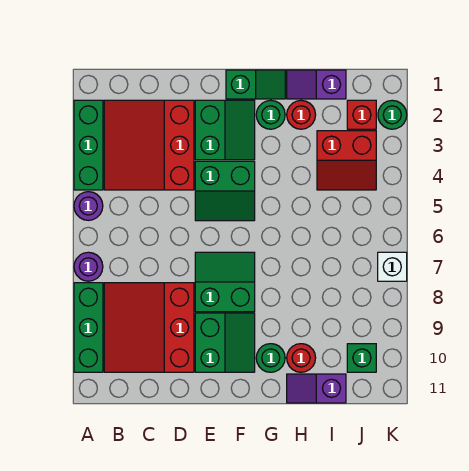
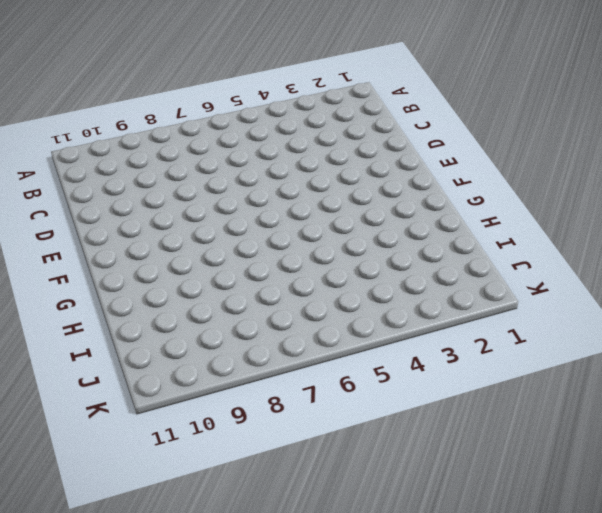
none -> green 1x3 brick [74,100,103,190]
none -> purple 1x1 round brick [74,192,103,220]
none -> purple 1x1 round brick [74,252,103,281]

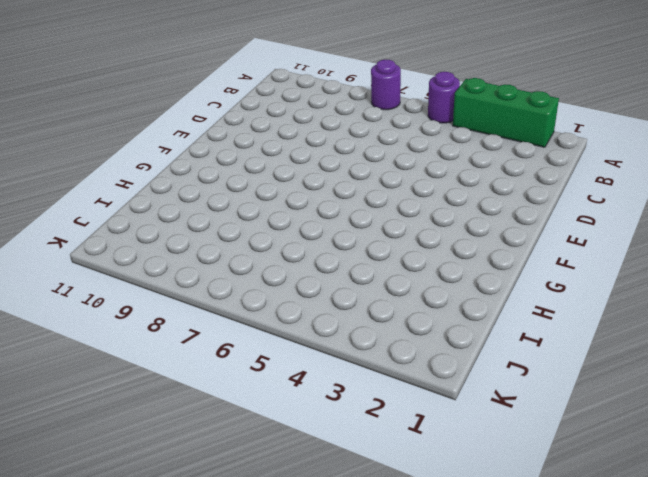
none -> green 1x3 brick [74,283,103,372]
none -> red 3x3 slope [104,100,194,190]
none -> red 3x3 slope [104,283,194,372]

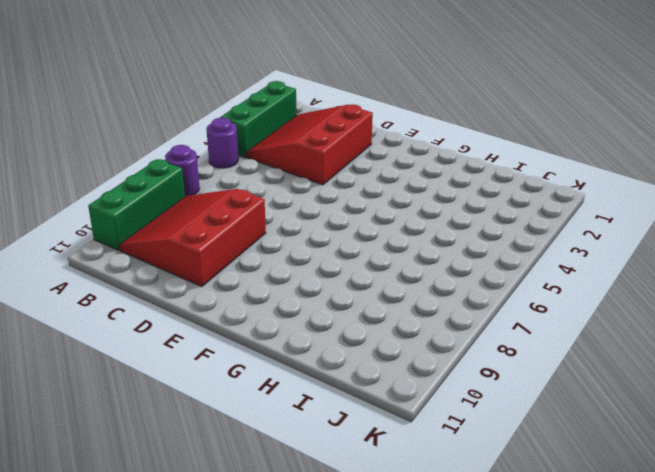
none -> green 2x2 slope [195,100,255,160]
none -> green 2x2 slope [195,161,255,221]
none -> green 2x2 slope [195,252,255,312]

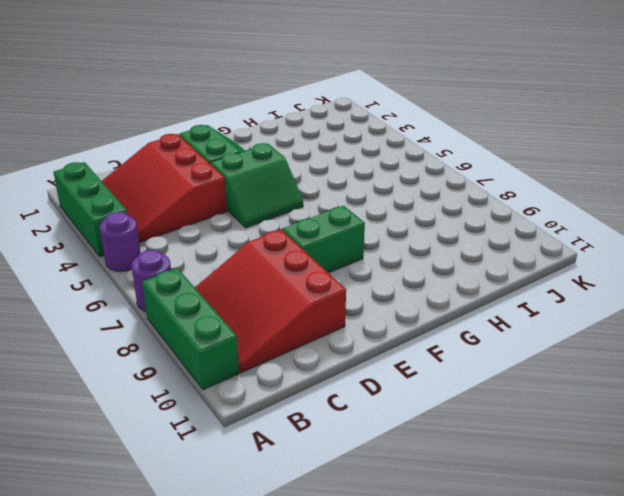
none -> green 2x2 slope [195,313,255,372]
none -> green 1x2 slope [226,70,285,99]
none -> green 1x1 round brick [256,100,285,129]

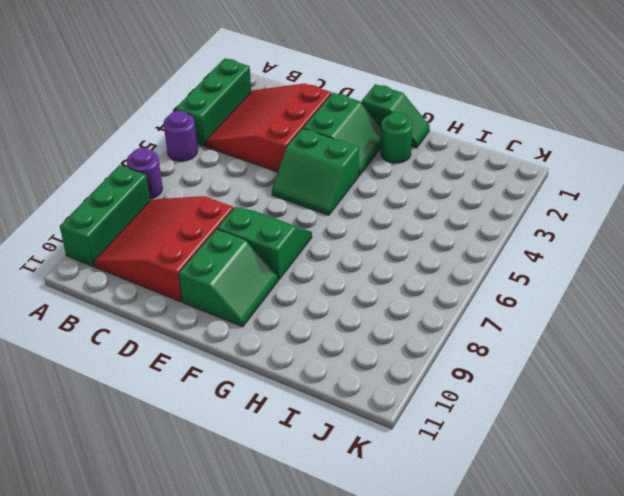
none -> green 1x1 round brick [256,344,285,372]
none -> purple 1x2 slope [287,70,346,99]
none -> red 1x1 round brick [287,100,316,129]

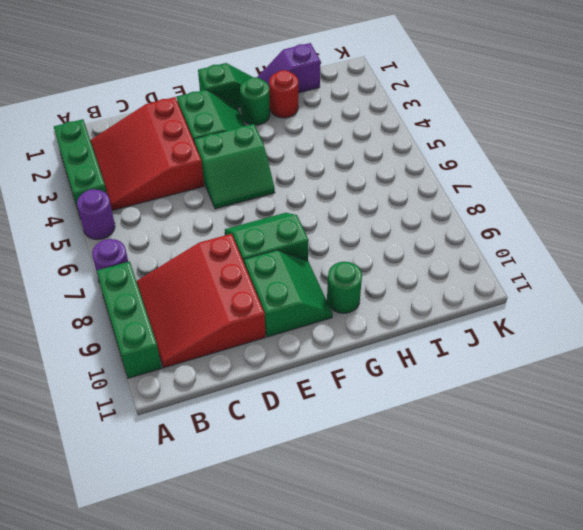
none -> red 1x1 round brick [287,344,316,372]
none -> purple 1x2 slope [287,374,346,403]
none -> red 2x2 slope [317,131,376,190]

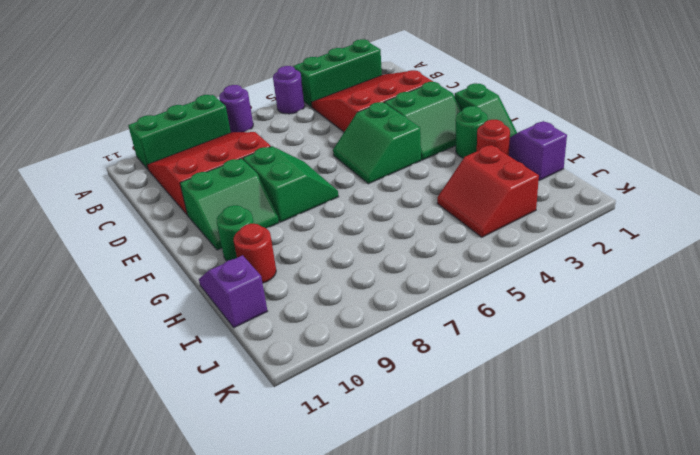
none -> red 1x1 brick [347,100,376,129]
none -> green 1x1 brick [347,344,376,372]
none -> green 1x1 round brick [378,100,407,129]

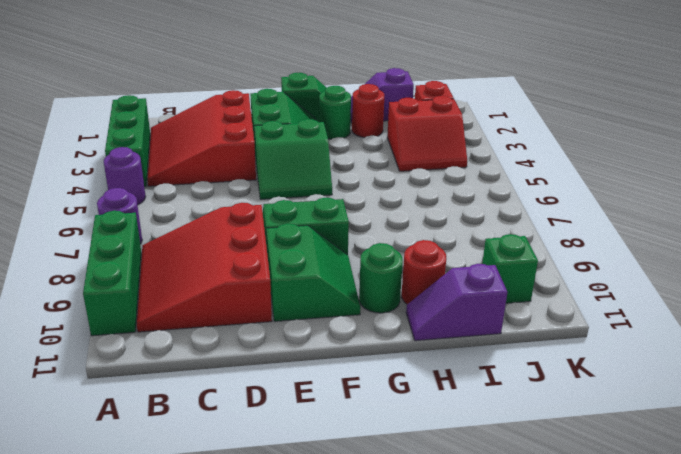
none -> green 1x1 round brick [378,100,407,129]
none -> white 1x1 brick [378,252,407,281]

